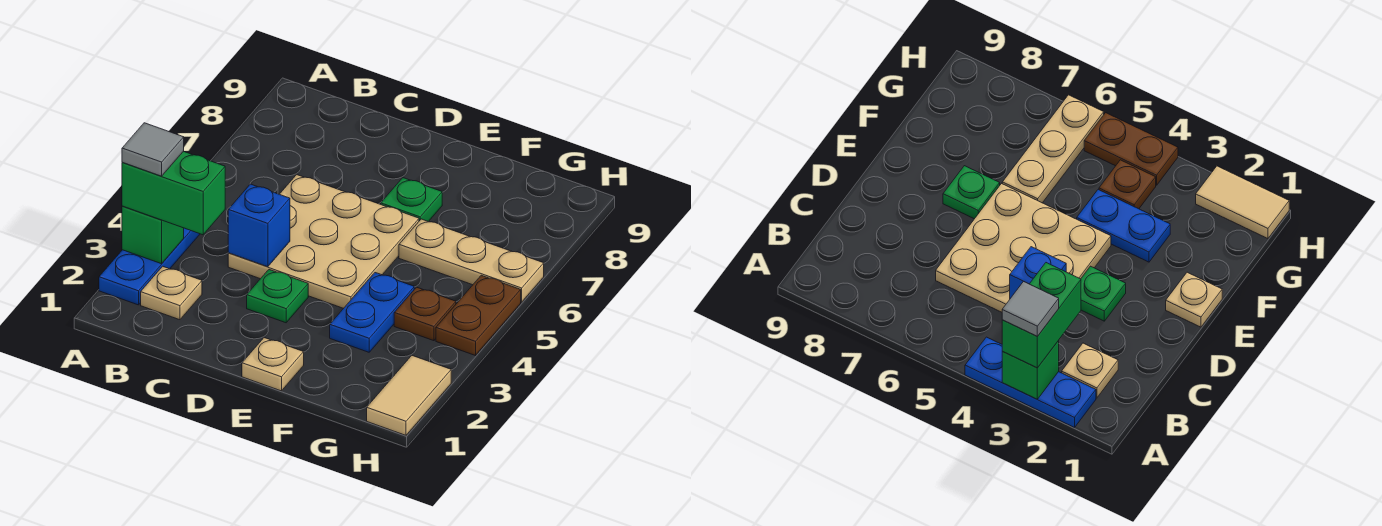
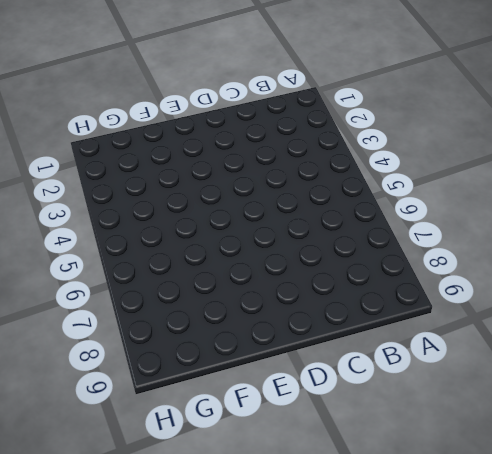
none -> blue 1x3 plate [99,228,200,305]
none -> tan 1x1 plate [141,266,202,320]
none -> tan 3x3 plate [228,175,419,308]

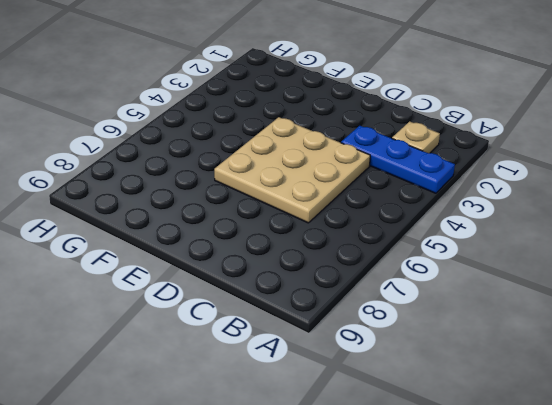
blue 1x3 plate [341,126,455,193] -> blue 1x3 plate turned to [99,228,200,305]
none -> green 1x1 plate [247,270,308,323]
none -> tan 1x1 plate [242,338,304,391]
none -> green 1x1 plate [381,178,442,222]

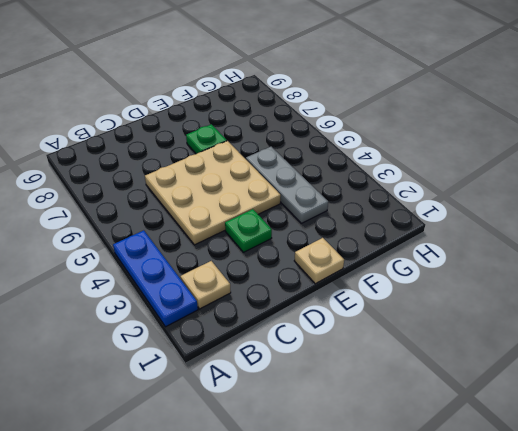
grey 1x3 plate [246,147,328,223] -> blue 1x2 plate [330,273,414,352]
none -> tan 1x3 plate [399,219,544,302]
none -> brown 1x1 plate [394,287,456,341]
none -> tan 1x2 tile [367,356,451,435]

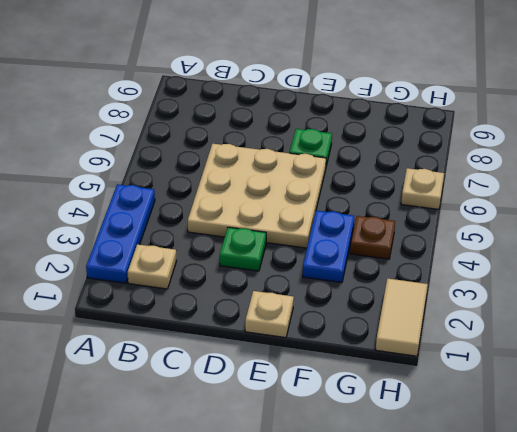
tan 1x1 plate [401,168,444,209] -> tan 1x3 plate [399,219,544,302]
none -> brown 1x2 plate [436,275,521,356]
none -> green 1x1 brick [122,206,184,264]
none -> blue 1x1 brick [228,184,290,267]

